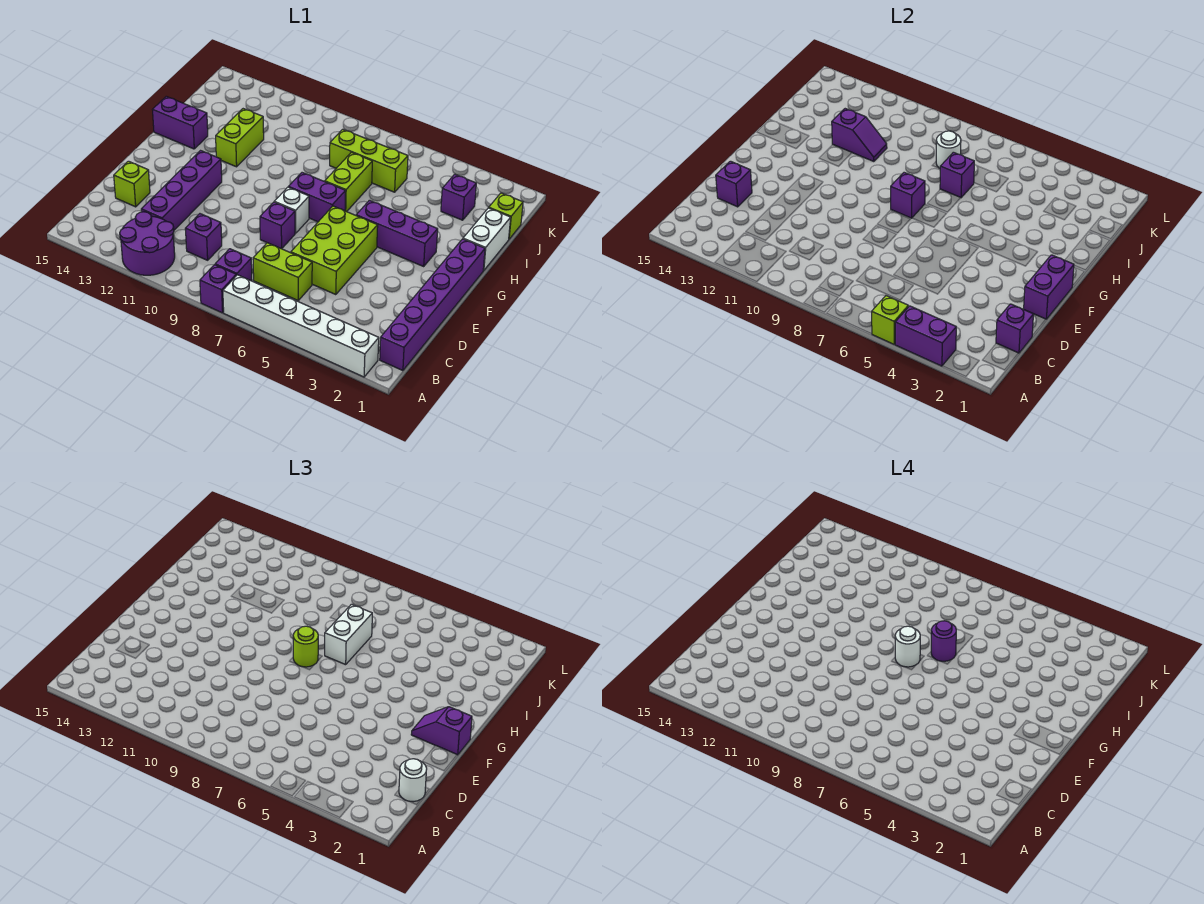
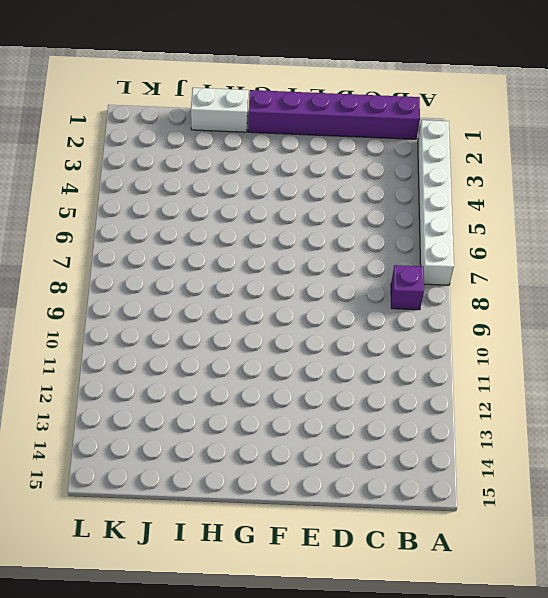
none -> purple 1x1 brick [200,265,236,313]
none -> purple 2x2 round brick [120,212,175,275]
none -> lime 1x2 brick [253,243,312,300]
none -> purple 1x1 brick [185,214,222,260]

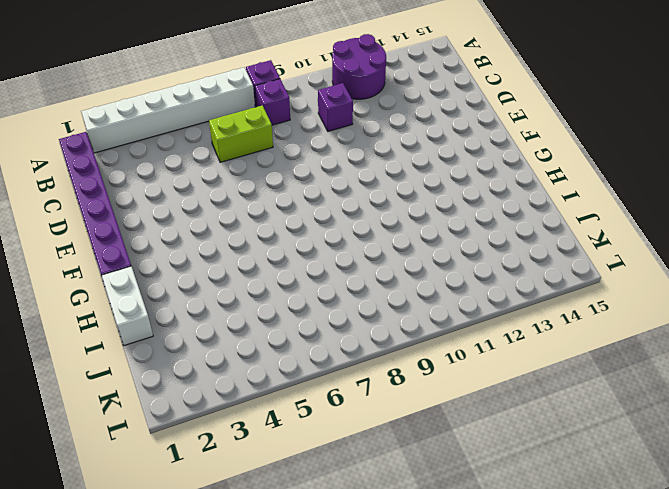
none -> purple 1x4 brick [141,151,222,230]
none -> lime 2x3 brick [291,206,378,295]
none -> lime 1x1 brick [114,161,150,207]
none -> purple 1x1 brick [260,202,295,249]

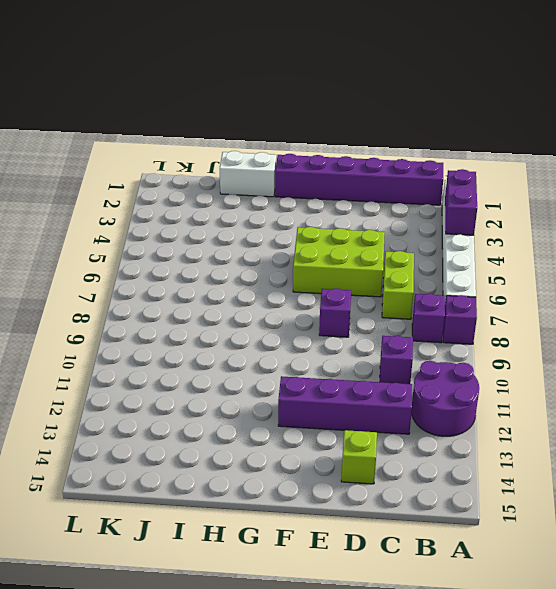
none -> white 1x1 brick [274,187,309,233]
none -> purple 1x3 brick [356,200,438,266]
none -> purple 1x2 brick [289,173,346,222]
none -> lime 1x2 brick [325,152,372,212]

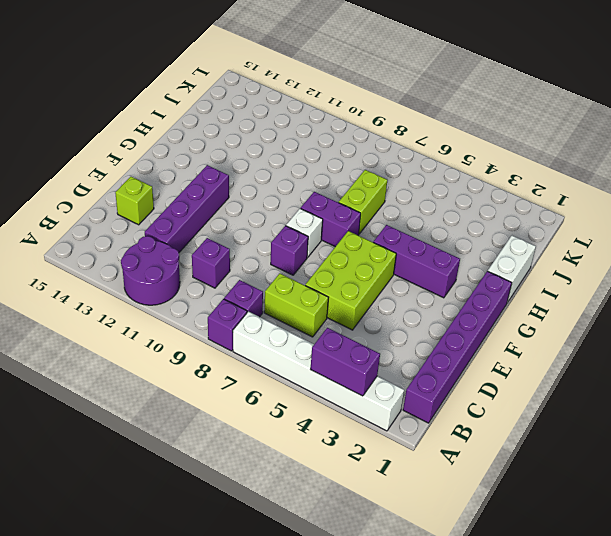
none -> lime 1x2 brick [216,109,264,167]
none -> purple 1x2 brick [152,96,208,149]
none -> lime 1x1 brick [489,193,523,239]
none -> purple 1x1 brick [441,174,476,220]

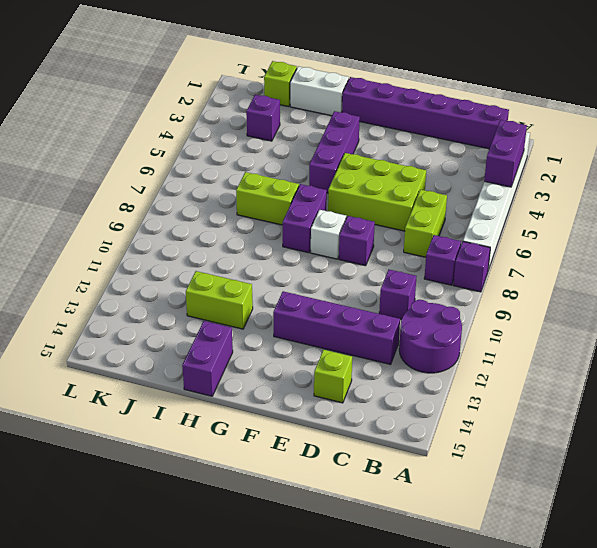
none -> lime 1x3 brick [330,129,408,192]
none -> lime 1x1 brick [872,296,908,344]
none -> purple 1x1 brick [996,304,1034,353]
none -> purple 1x1 brick [716,161,752,207]

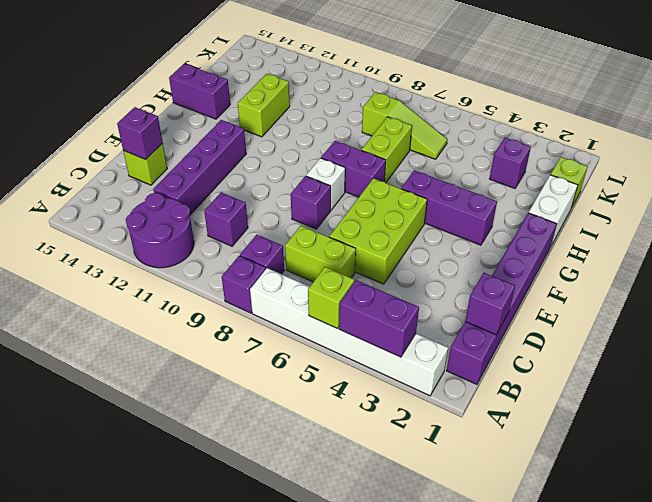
lime 1x3 slope [362,92,447,159] -> lime 1x3 brick [330,129,408,192]
none -> purple 1x2 brick [1024,255,1074,319]
none -> purple 1x1 brick [891,173,925,218]
none -> purple 1x1 brick [940,152,974,198]
none -> purple 1x2 slope [832,109,887,161]

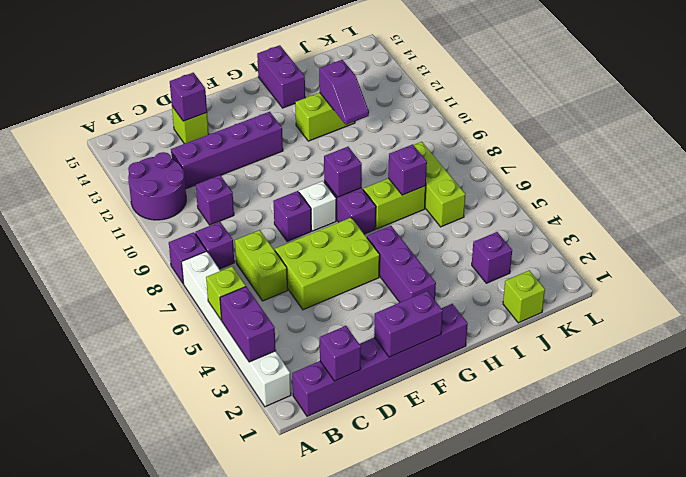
none -> white 1x2 brick [463,208,511,271]
none -> white 1x1 round brick [936,131,961,168]
none -> white 1x1 round brick [399,759,427,801]
none -> purple 1x2 slope [411,707,472,755]

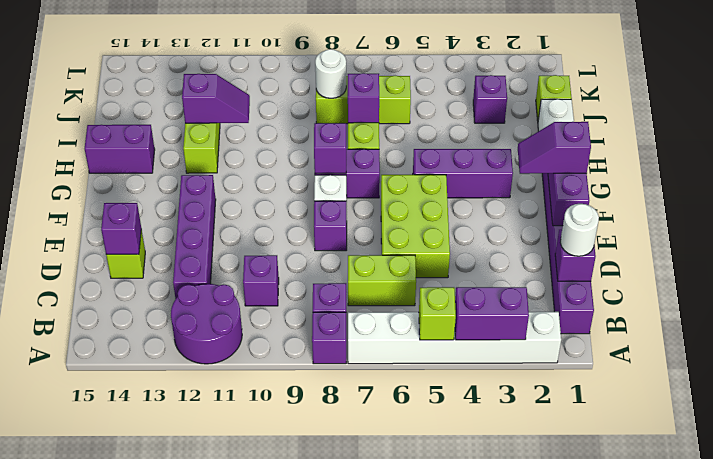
none -> lime 1x1 round brick [293,626,318,667]
none -> white 1x2 brick [325,604,372,665]
none -> white 1x1 round brick [895,626,920,667]
none -> purple 1x1 round brick [931,621,956,662]

